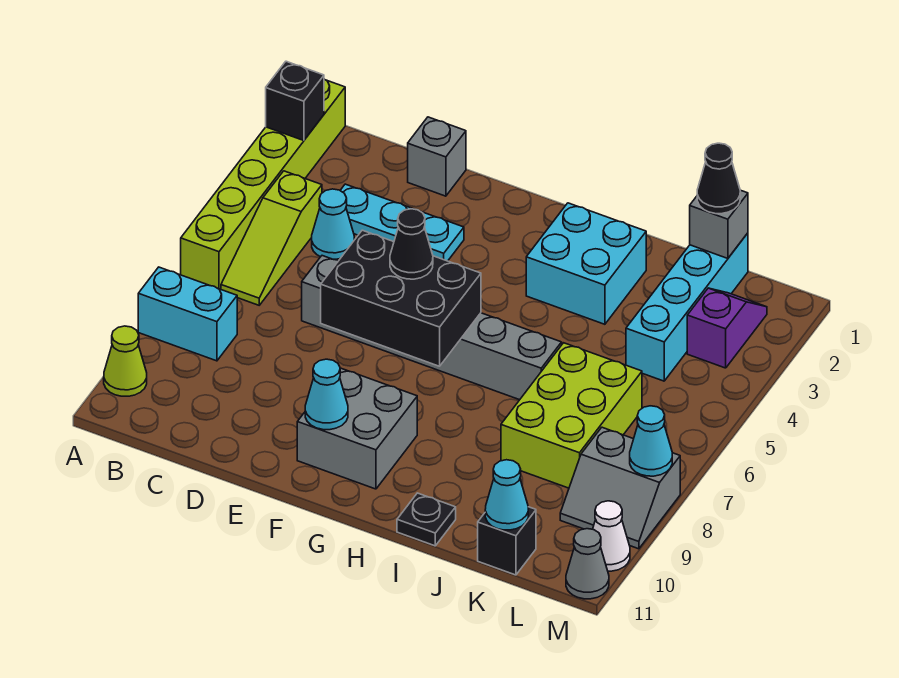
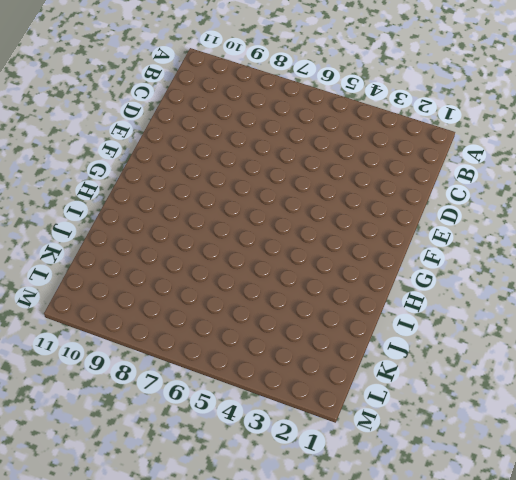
none -> lime 1x6 brick [181,79,345,289]
none -> cyan 1x2 brick [138,267,237,361]
none -> lime 1x1 cone [104,326,147,396]

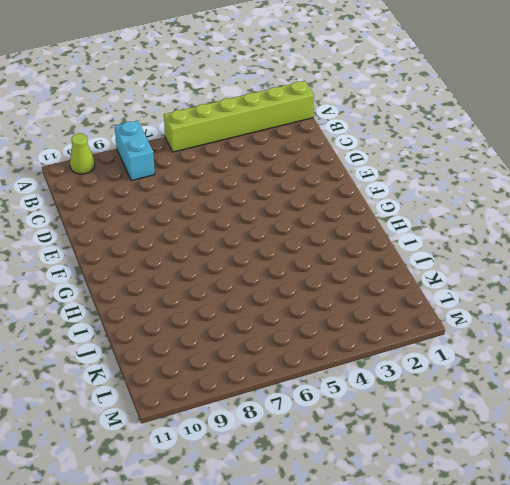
none -> lime 1x3 slope [221,171,322,305]
none -> cyan 1x3 plate [340,184,464,261]
none -> cyan 1x1 cone [312,189,354,259]

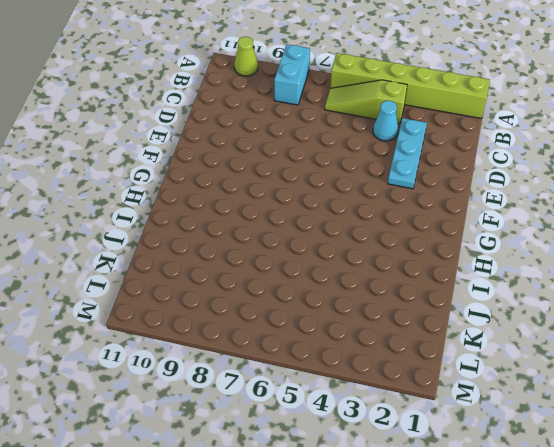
none -> grey 1x1 brick [408,117,466,196]
none -> grey 1x6 brick [302,256,562,400]
none -> grey 2x2 brick [297,368,417,489]

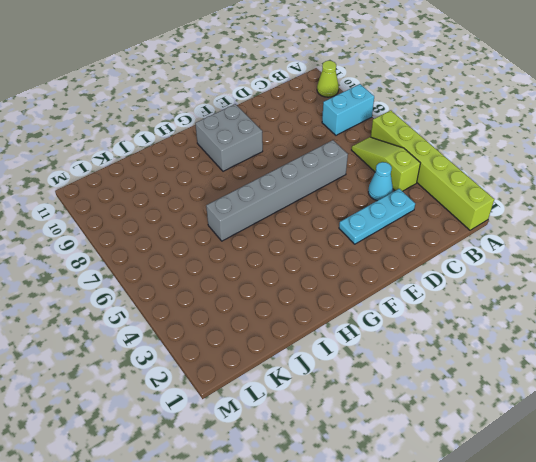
none -> grey 1x1 brick [408,117,466,196]
none -> cyan 2x2 brick [526,203,646,324]
none -> black 1x1 plate [397,493,456,546]

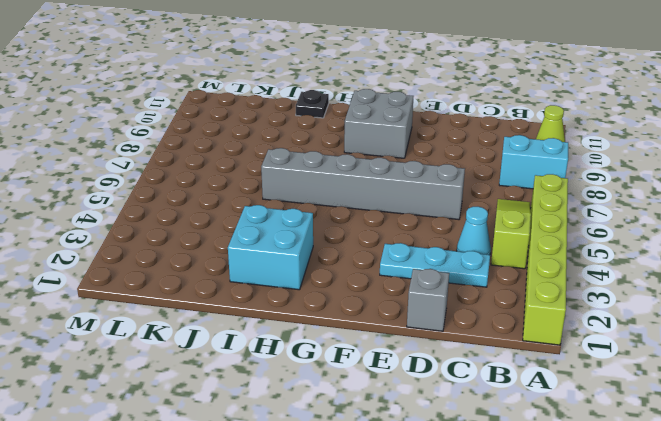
none -> lime 2x3 brick [501,343,642,488]
none -> cyan 1x4 brick [626,233,748,381]
none -> black 1x1 brick [478,507,536,575]

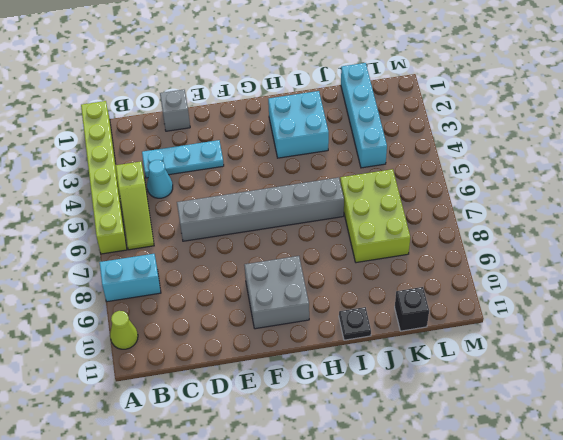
none -> purple 1x2 slope [687,288,767,368]
none -> grey 2x2 slope [560,427,680,549]
none -> white 1x1 cone [593,501,630,571]

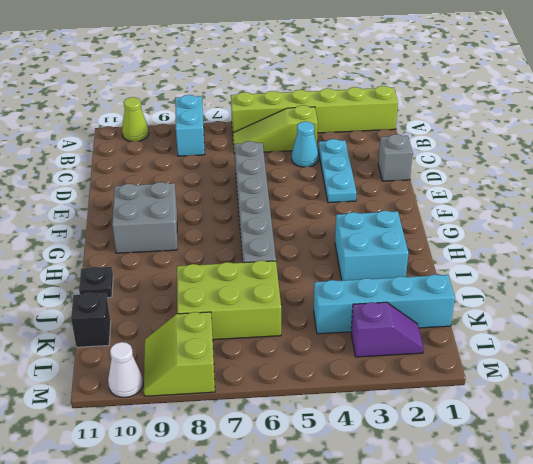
lime 2x2 slope [144,312,215,396] -> grey 2x2 slope [560,427,680,549]
none -> grey 1x1 cone [566,529,609,599]
none -> black 1x1 brick [266,61,324,141]
none -> black 2x3 brick [321,230,481,366]

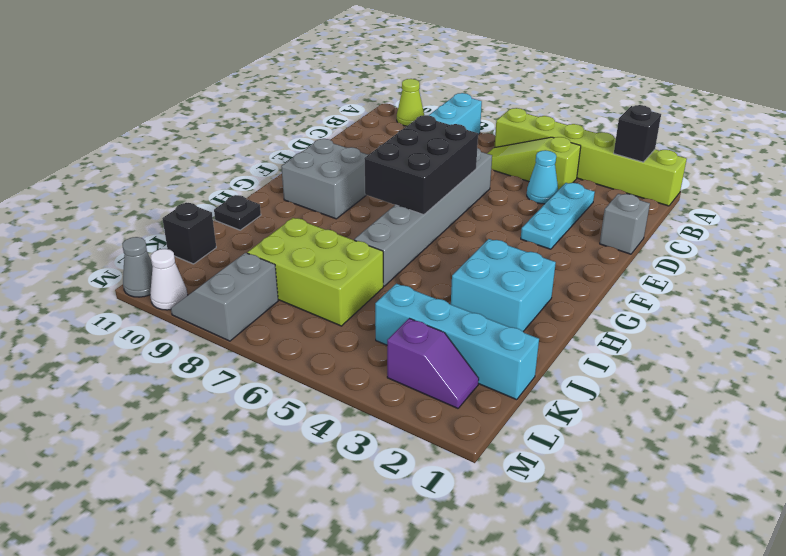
none -> cyan 1x1 cone [305,359,348,430]
none -> grey 1x1 brick [690,190,748,258]
none -> cyan 1x1 cone [485,460,528,530]

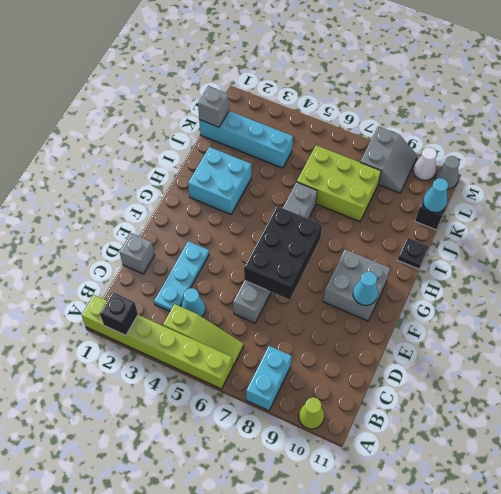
none -> purple 1x2 slope [687,288,767,368]
none -> cyan 1x1 cone [630,406,672,476]
none -> black 1x1 cone [390,209,433,279]

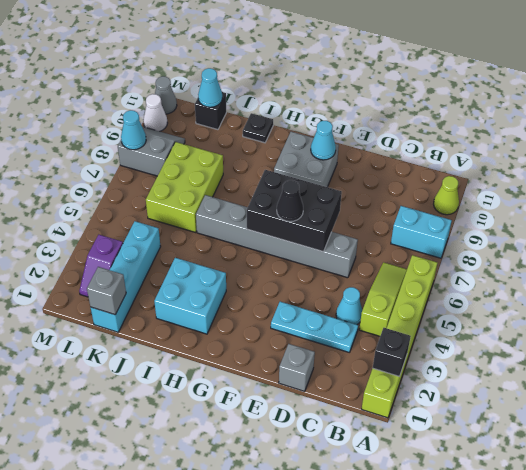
none -> black 1x1 cone [697,143,740,214]

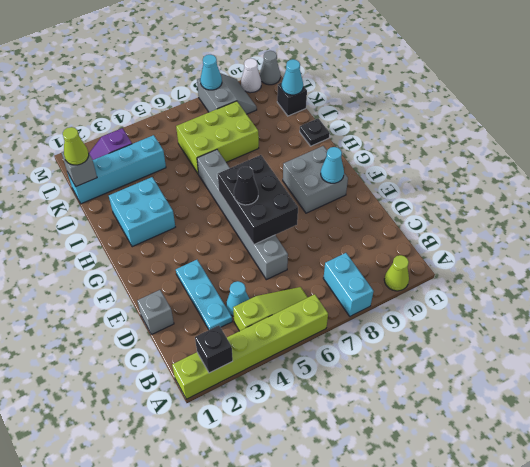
lime 1x1 cone [63,127,89,165] -> black 1x1 cone [697,143,740,214]

